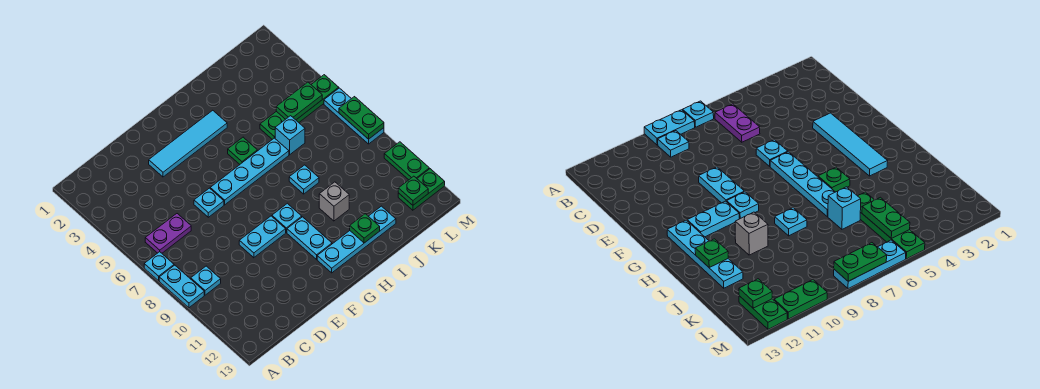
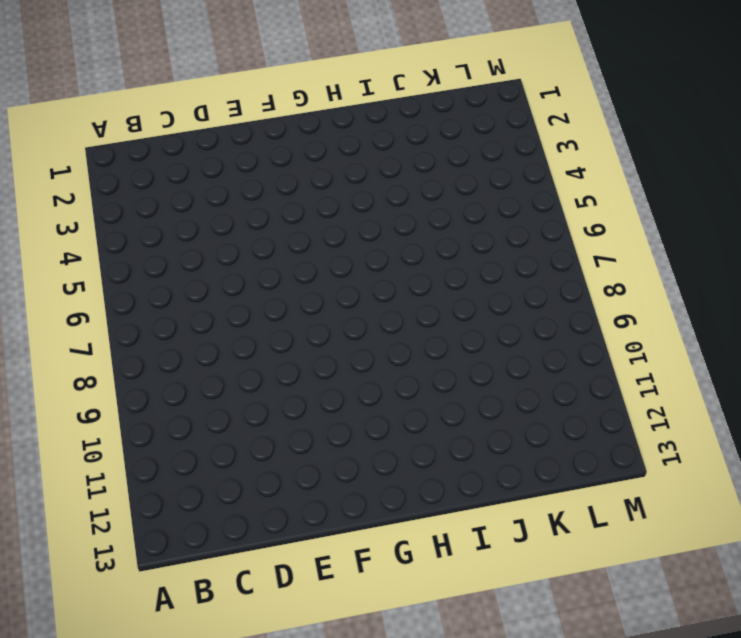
none -> cyan 1x1 plate [144,252,174,281]
none -> cyan 1x2 plate [159,265,204,308]
none -> purple 1x2 plate [145,214,191,253]

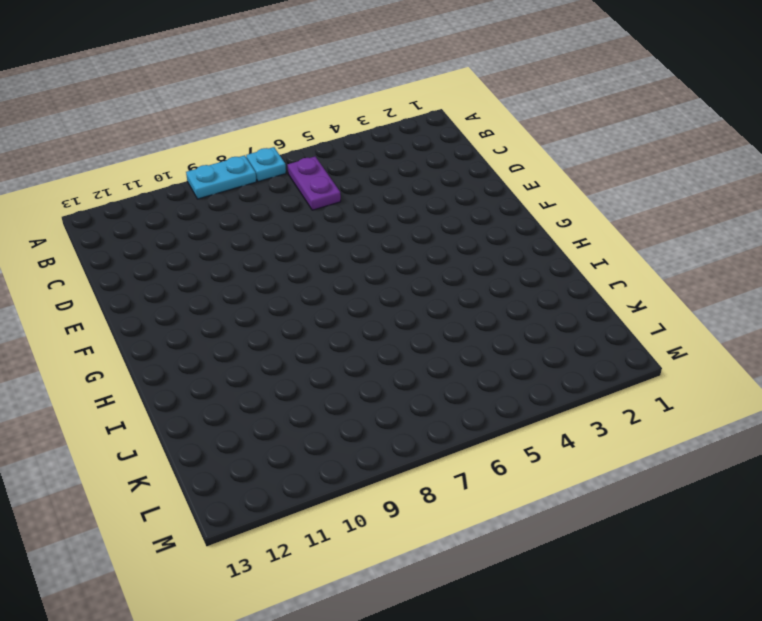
none -> cyan 1x1 plate [191,266,221,295]
none -> cyan 1x4 tile [149,110,227,177]
none -> cyan 1x1 plate [194,188,224,217]

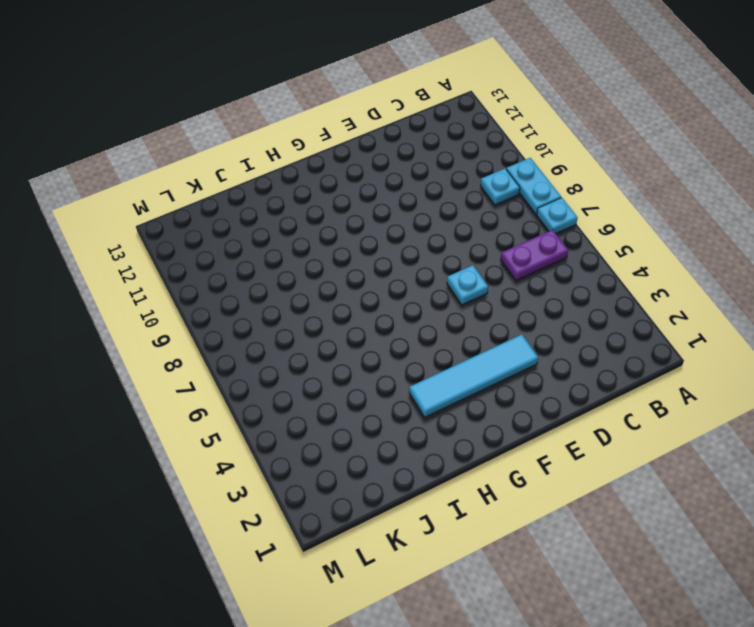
none -> cyan 1x2 plate [239,216,286,258]
none -> cyan 1x4 plate [210,138,289,205]
none -> cyan 1x1 plate [272,203,302,232]

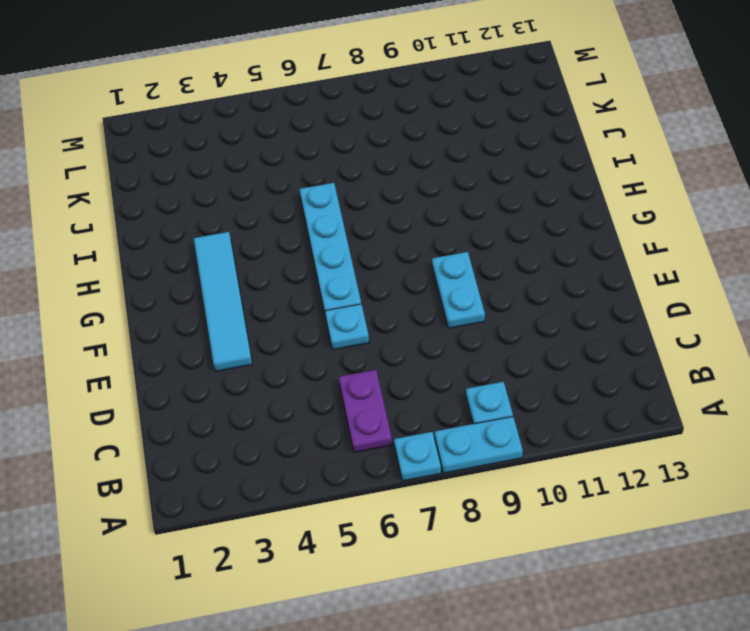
none -> cyan 1x1 plate [272,203,302,232]
none -> cyan 1x2 plate [287,217,332,259]
none -> cyan 1x4 plate [317,206,396,273]

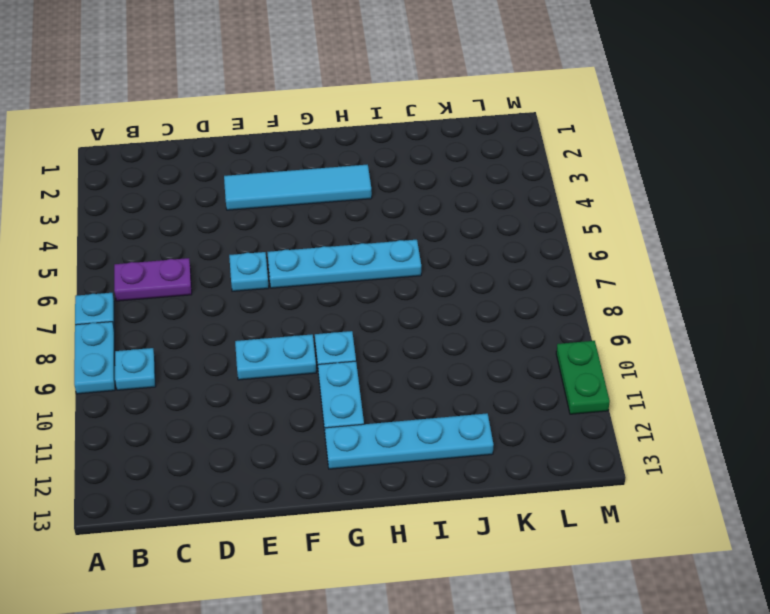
none -> green 1x1 plate [228,137,257,164]
none -> cyan 1x1 plate [289,165,319,194]
none -> grey 1x1 brick [319,182,349,221]

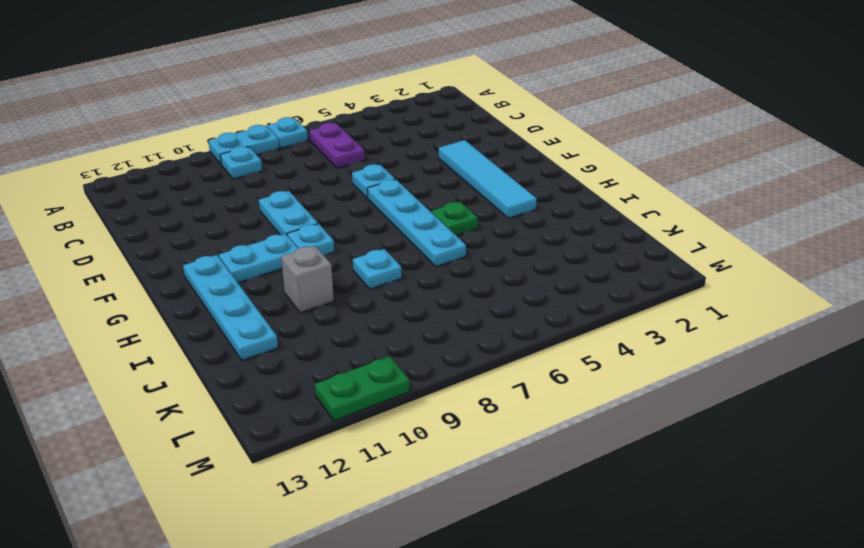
none -> green 1x4 plate [260,75,339,139]
none -> cyan 1x1 brick [275,116,305,155]
none -> green 1x2 plate [398,169,445,210]

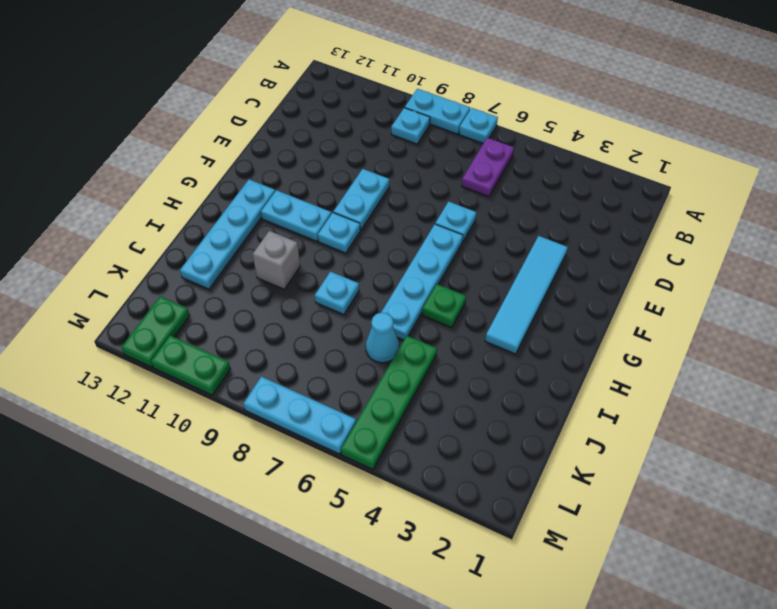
cyan 1x1 cone [366,313,399,363] -> cyan 1x1 brick [275,116,305,155]
none -> green 1x1 plate [350,214,380,243]
none -> green 1x2 plate [276,82,322,120]
none -> green 1x1 plate [398,176,428,205]

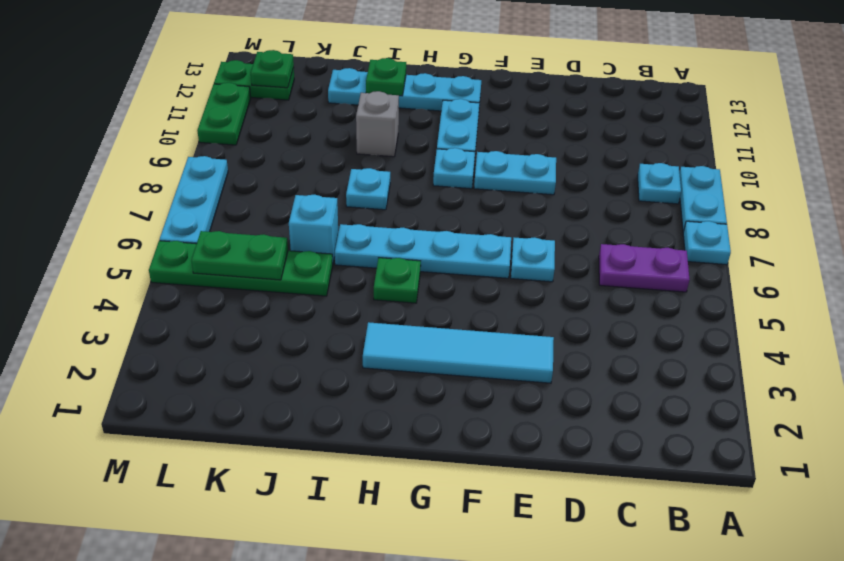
none -> green 1x2 plate [339,97,384,139]

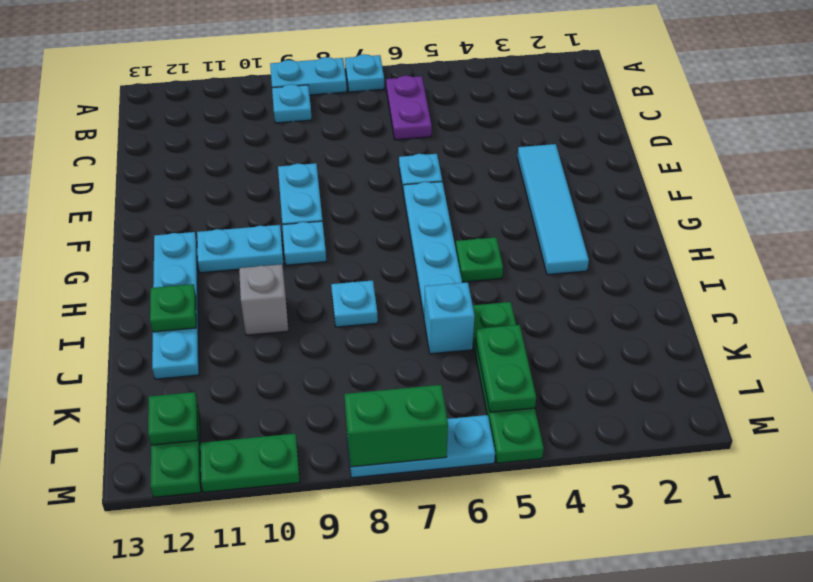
green 1x2 brick [344,385,448,467] -> green 1x2 plate [339,97,384,139]

